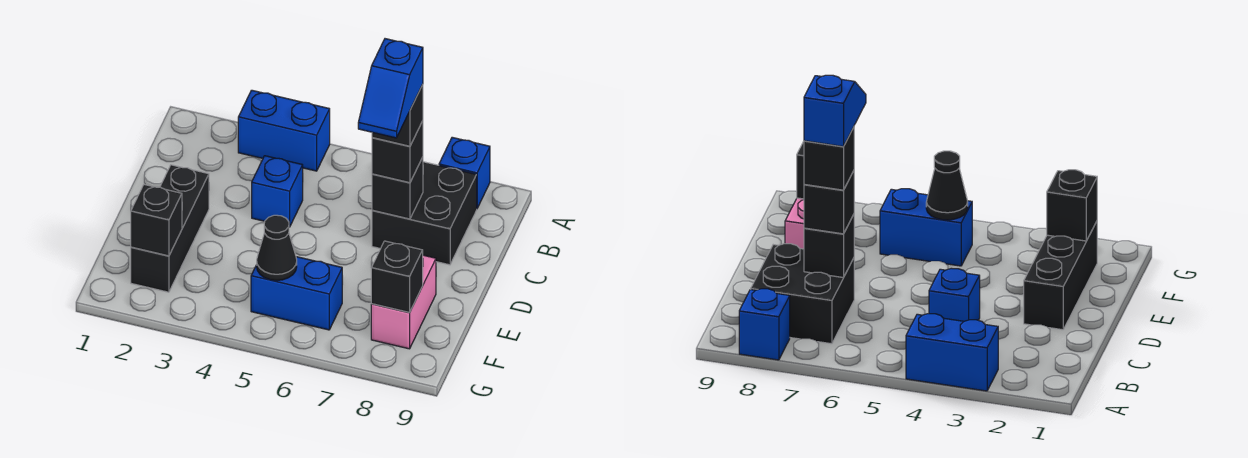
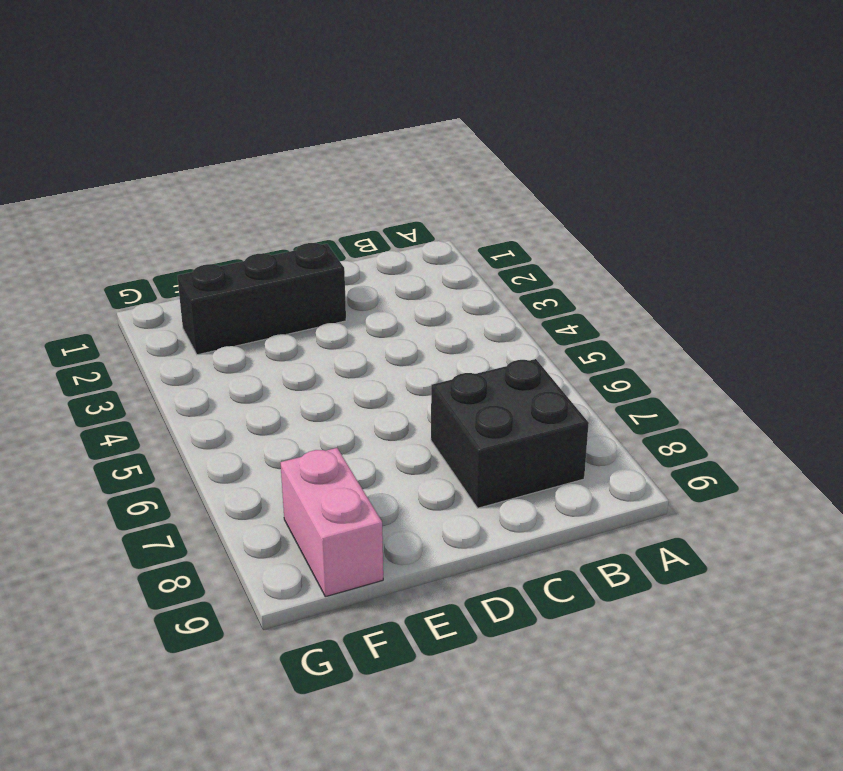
pink 1x2 brick [281,448,383,597] -> pink 1x2 brick turned to [371,255,436,349]
none -> blue 1x2 brick [238,90,330,171]
none -> blue 1x1 brick [439,137,490,208]
none -> blue 1x1 brick [252,156,303,227]

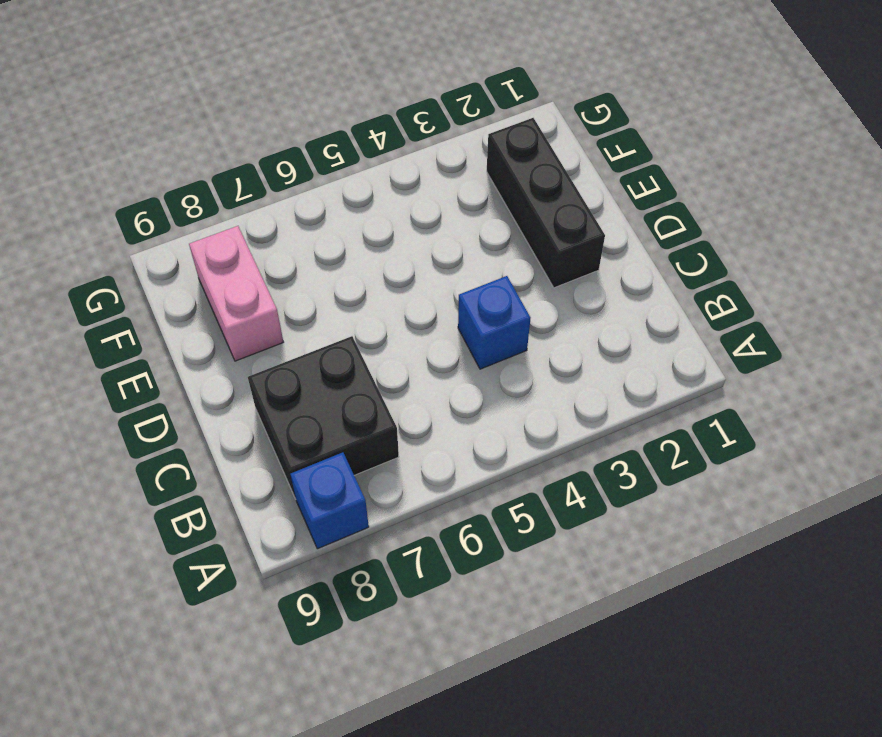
none -> blue 1x2 brick [238,90,330,171]
none -> blue 1x2 brick [251,257,342,330]
none -> black 1x1 brick [372,157,423,219]

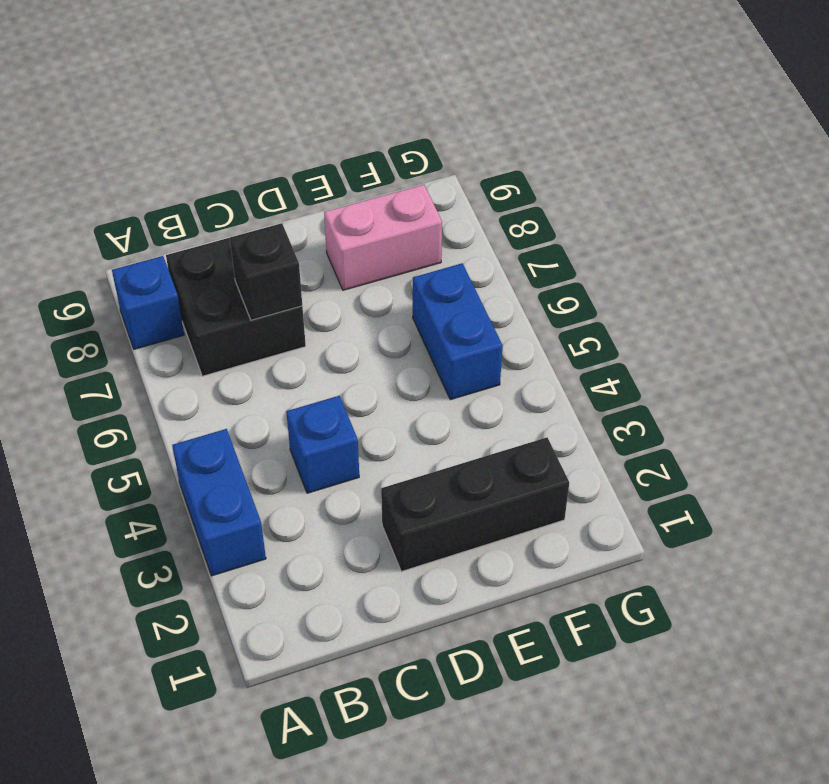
none -> black 1x1 brick [131,185,182,256]
none -> black 1x1 cone [257,215,297,280]
none -> black 1x1 brick [371,241,423,313]

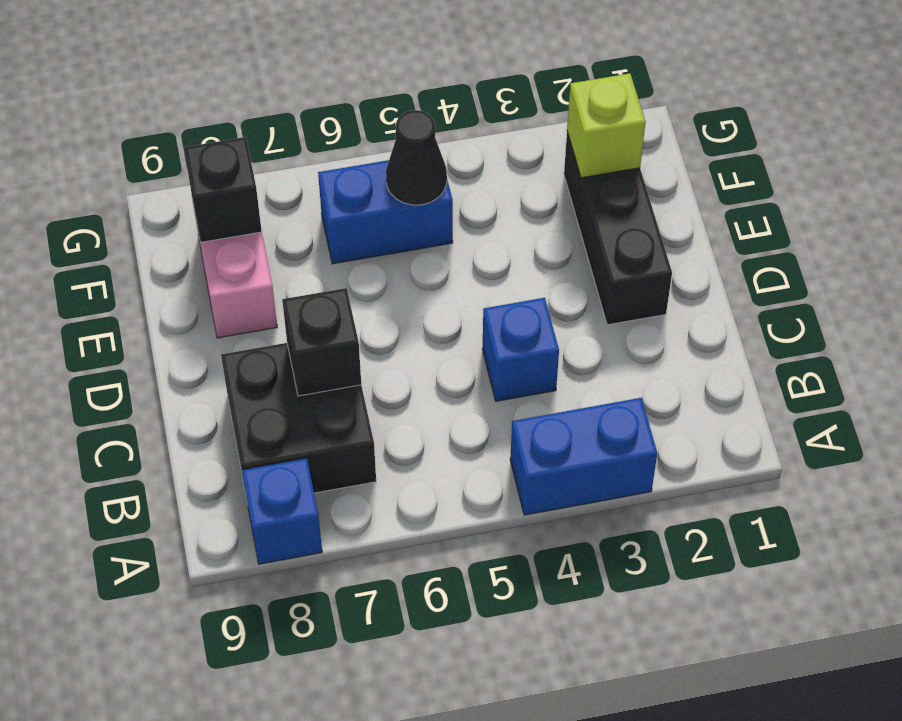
lime 1x1 brick [567,73,646,178] -> black 1x1 brick [131,185,182,256]
none -> black 1x1 brick [372,121,423,183]
none -> black 1x1 brick [372,84,423,146]
none -> blue 1x2 slope [358,39,423,138]

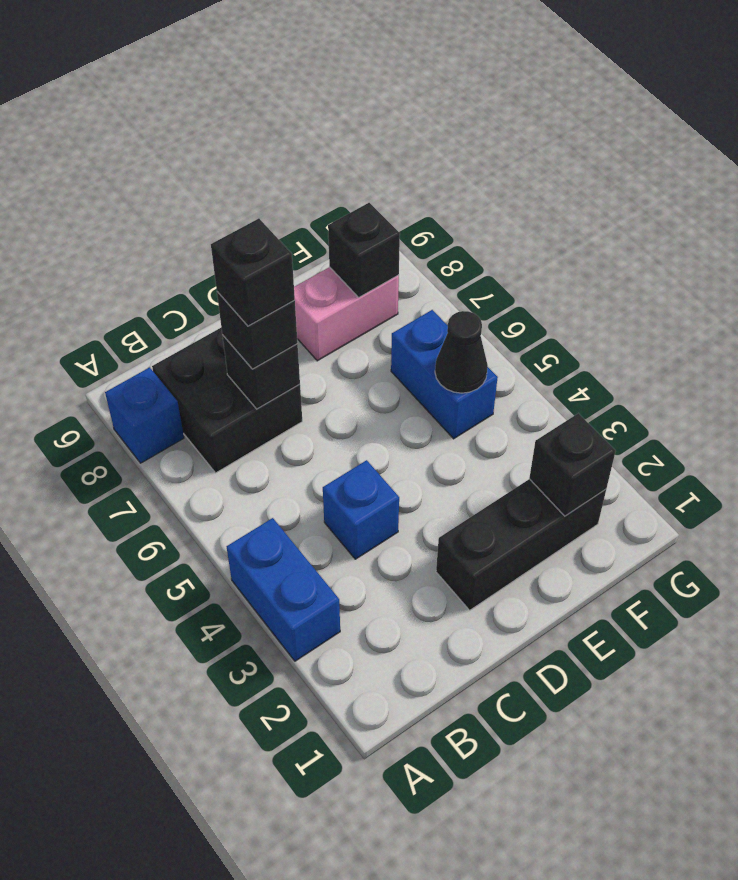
none -> blue 1x2 slope [358,39,423,138]

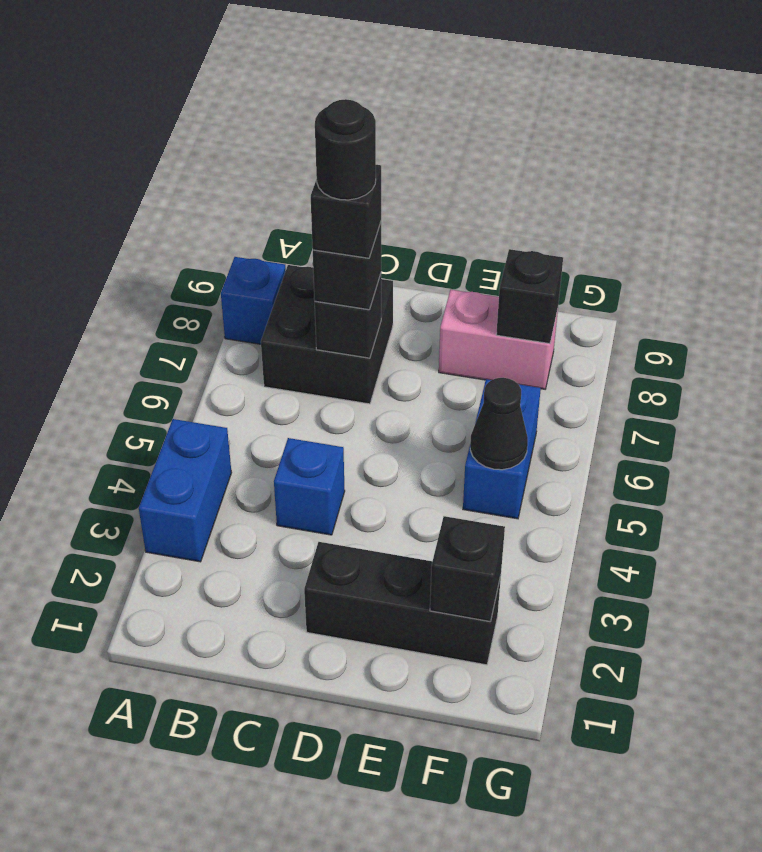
black 1x1 round brick [315,99,376,200] -> blue 1x2 slope [358,39,423,138]

